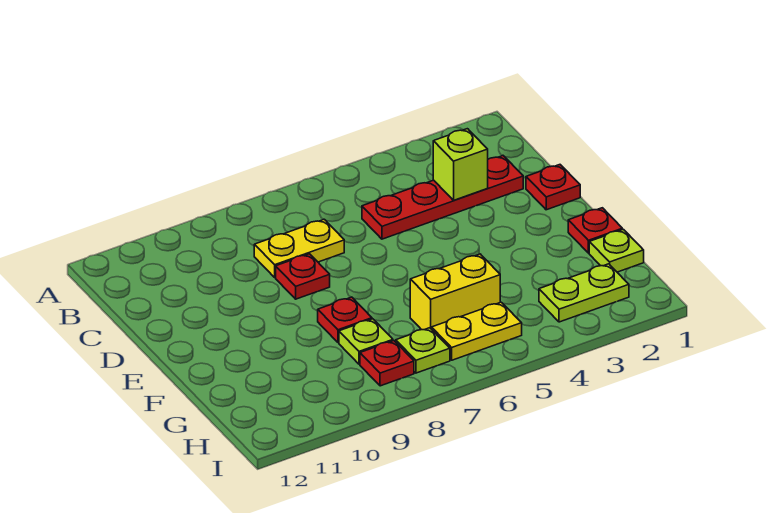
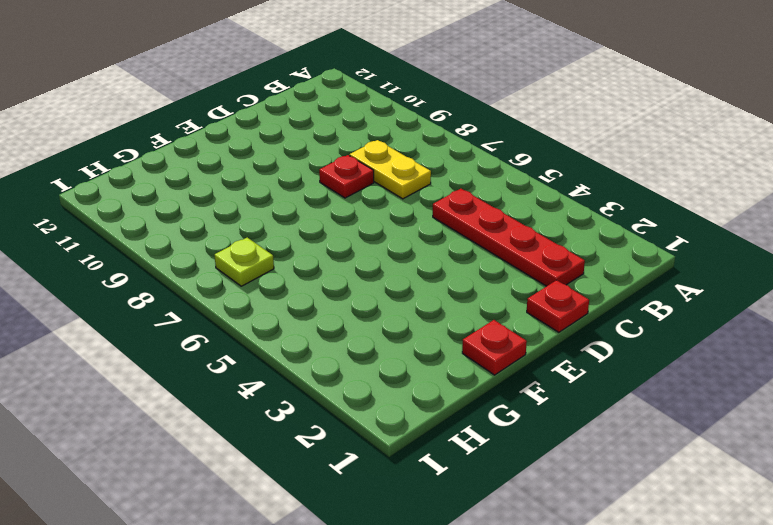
none -> red 1x1 plate [318,297,372,342]
none -> lime 1x1 plate [589,229,644,272]
none -> yellow 1x2 brick [410,254,500,330]

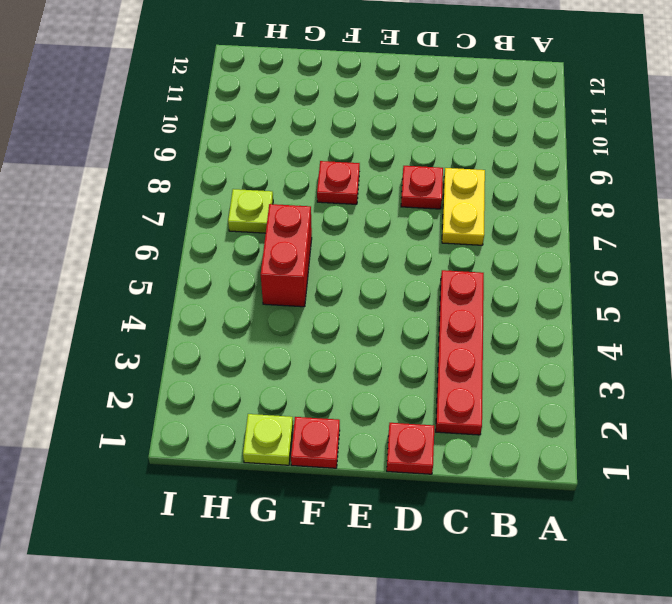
red 1x2 brick [261,204,312,307] -> yellow 1x2 brick [410,254,500,330]
none -> lime 1x1 plate [339,319,393,364]
none -> lime 1x2 plate [539,264,629,322]
none -> yellow 1x2 plate [432,302,522,360]

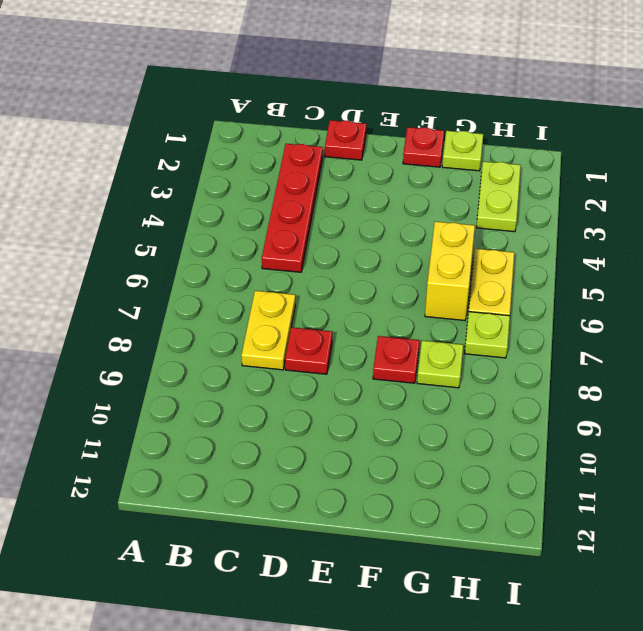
none -> red 1x1 plate [360,341,414,386]
none -> lime 1x1 brick [433,129,488,200]

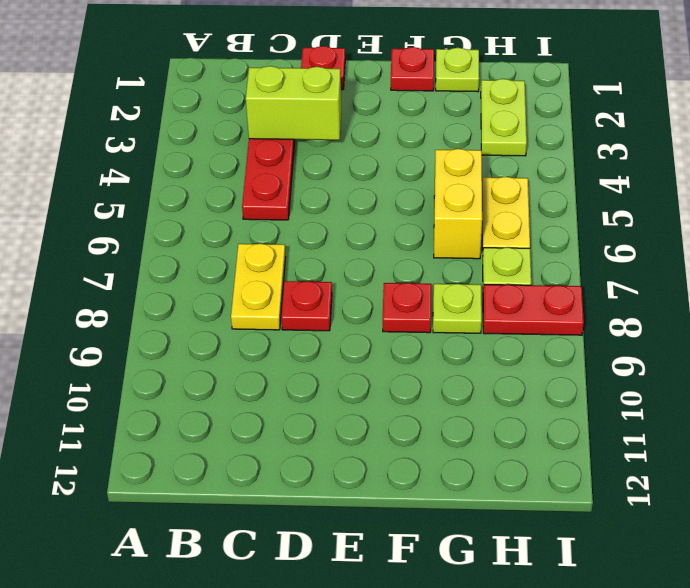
lime 1x2 brick [246,66,341,140] -> lime 1x1 brick [433,129,488,200]
red 1x2 plate [483,285,584,335] -> red 1x1 plate [360,341,414,386]

